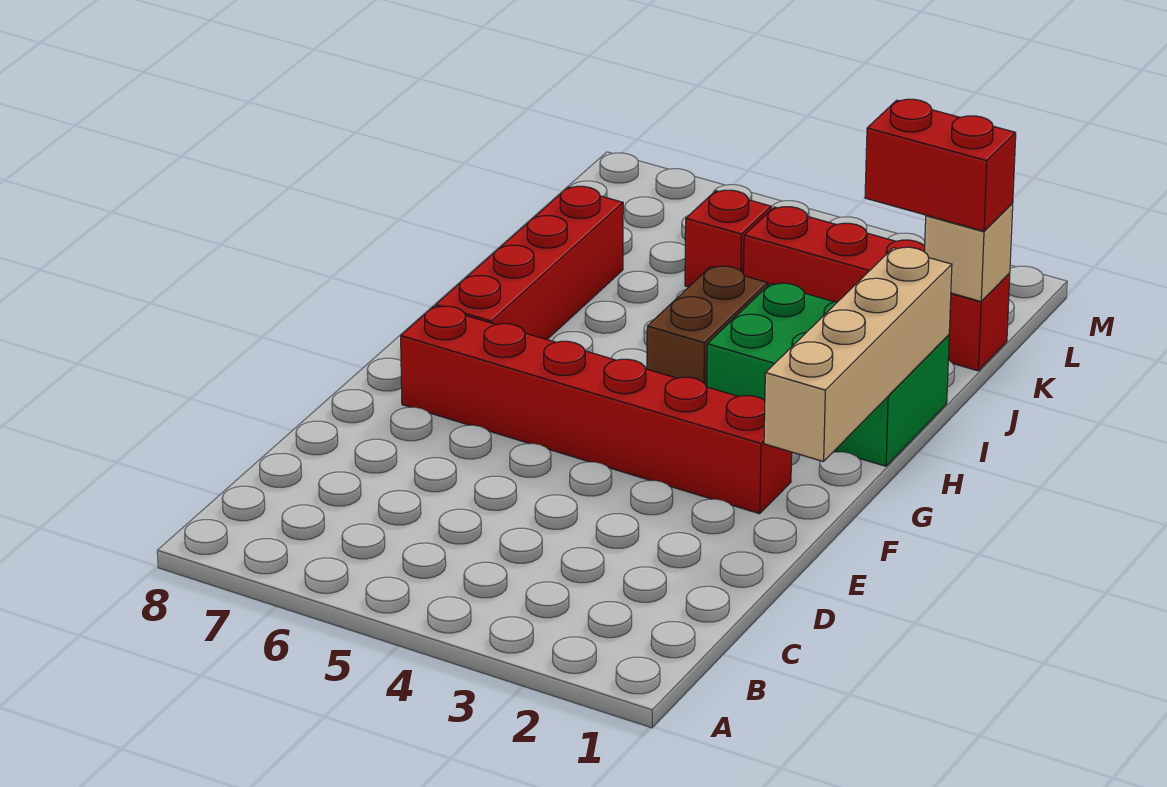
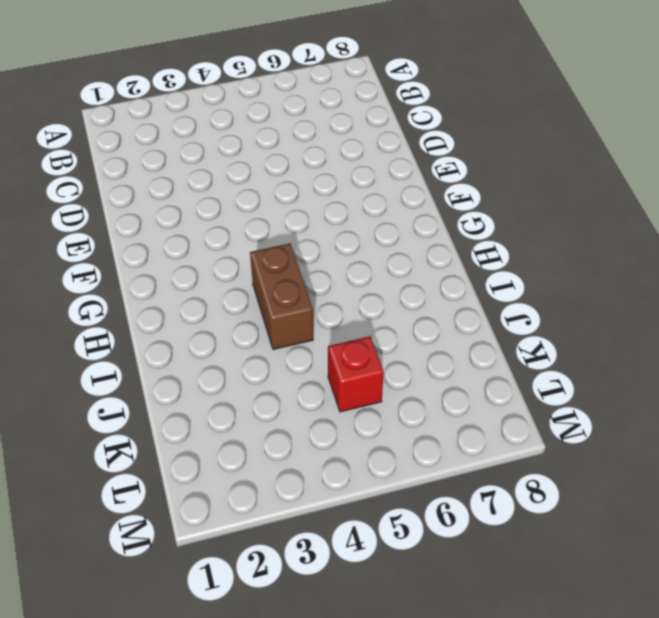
none -> red 1x6 brick [401,306,792,514]
none -> red 1x4 brick [436,186,623,339]

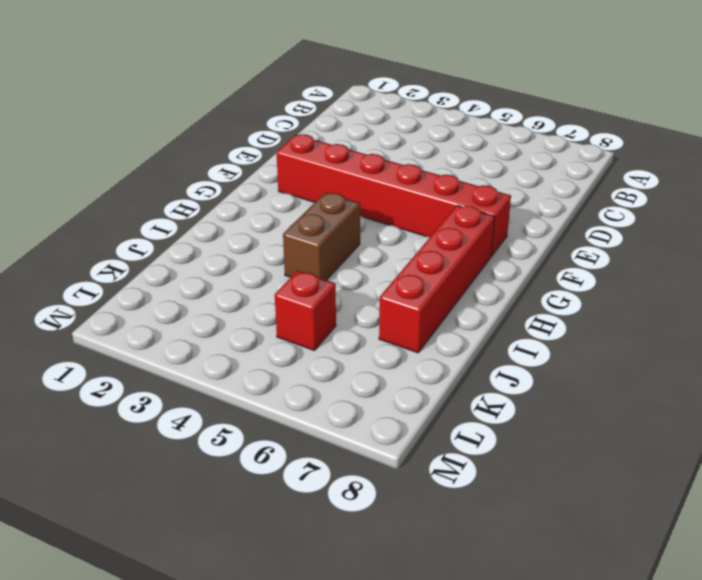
none -> green 2x3 brick [707,283,949,466]
none -> red 1x4 brick [744,207,1010,371]

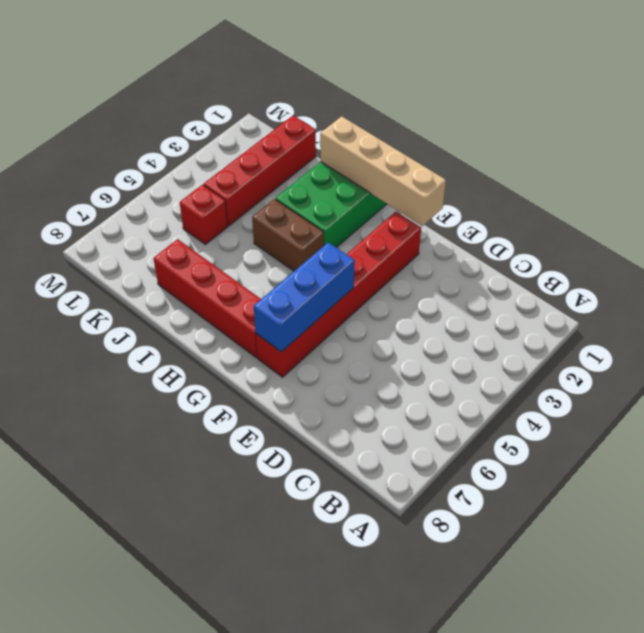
blue 1x3 brick [254,242,355,352] -> none
none -> tan 1x1 brick [925,204,1013,301]
none -> red 1x2 brick [865,99,1016,231]

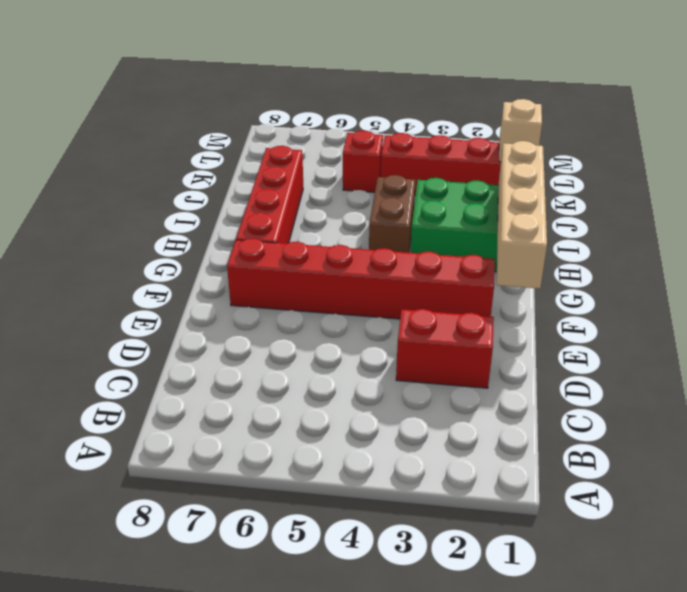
red 1x2 brick [396,309,494,388] -> red 1x2 brick moved to [865,99,1016,231]

